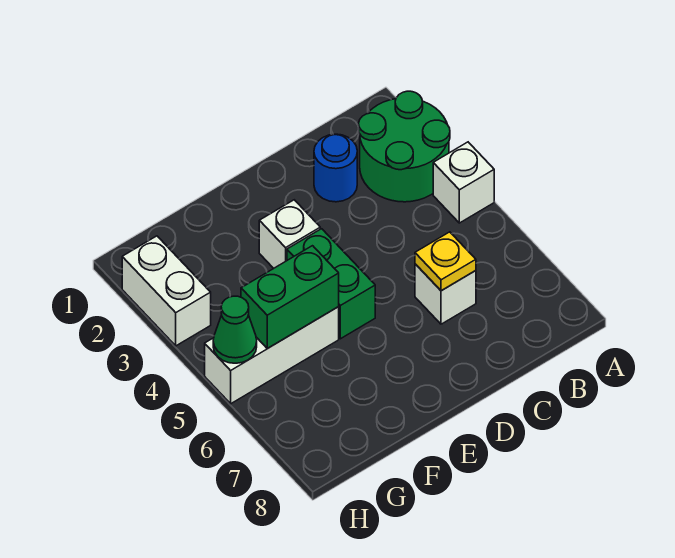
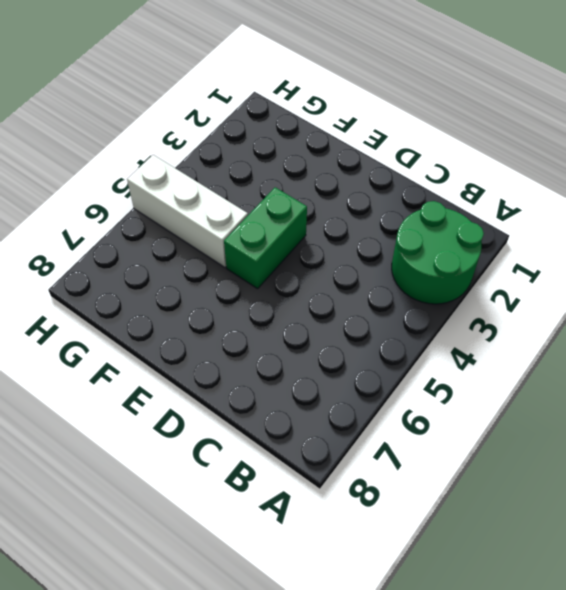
none -> white 1x1 brick [433,142,494,223]
none -> blue 1x1 round brick [314,134,357,202]

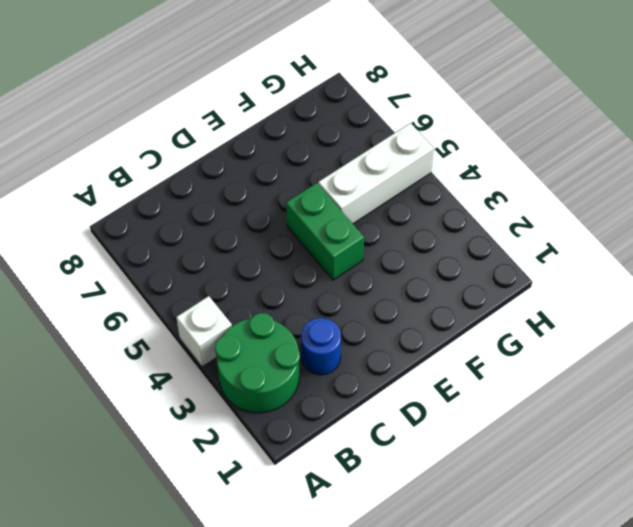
none -> white 1x1 brick [415,264,476,324]
none -> white 1x1 brick [259,200,320,268]

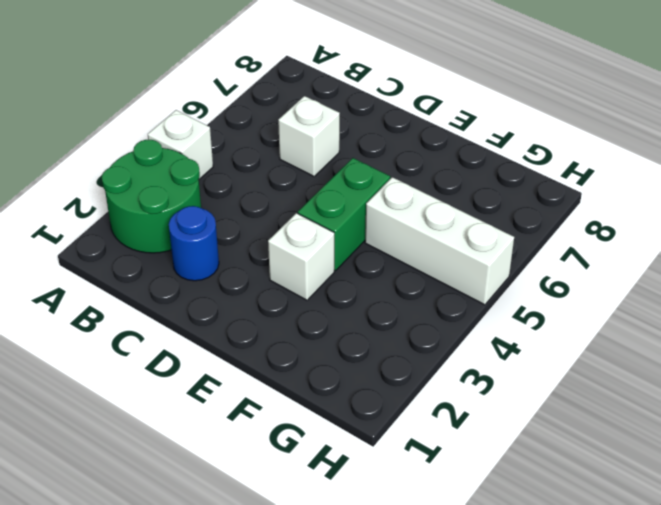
none -> white 1x2 brick [122,236,211,346]
none -> yellow 1x1 plate [415,232,476,291]

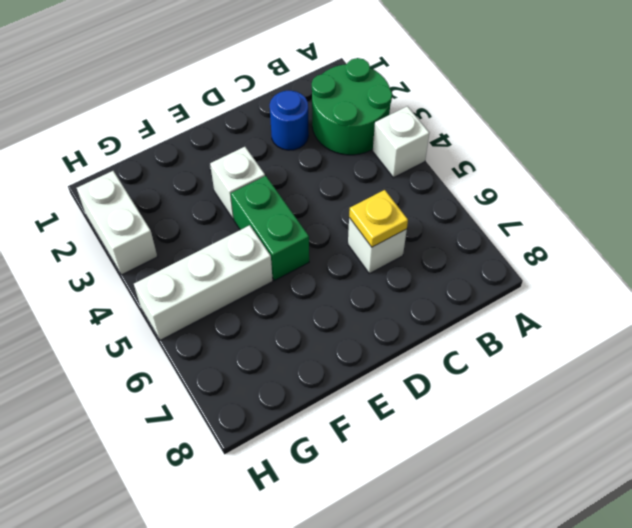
none -> green 1x2 brick [241,246,339,349]
none -> green 1x1 cone [213,296,257,363]

